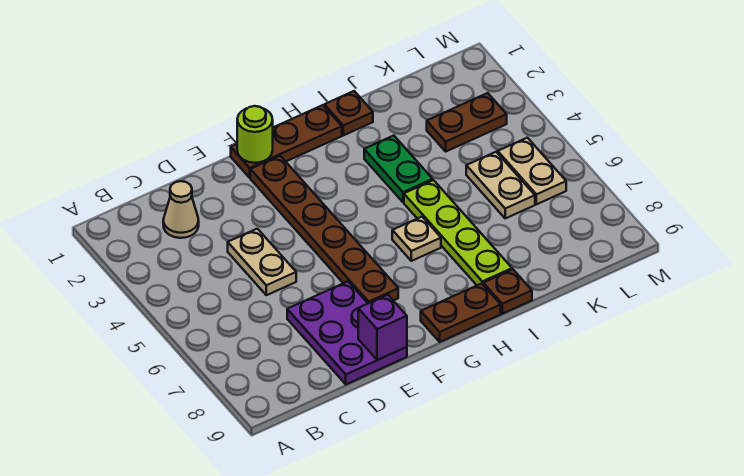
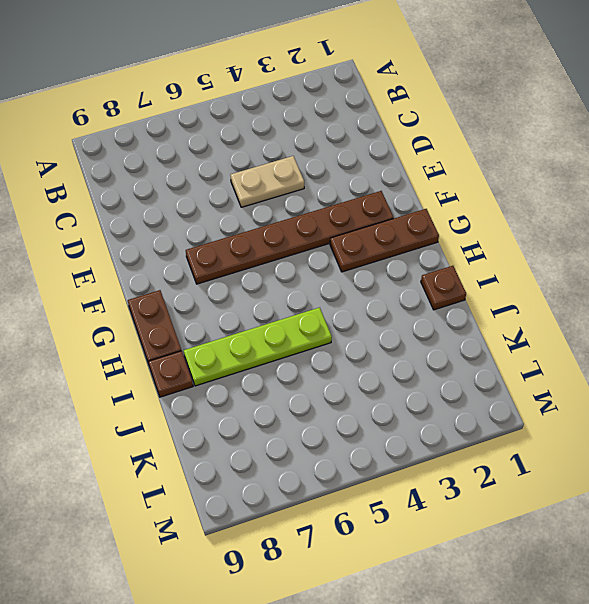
brown 1x3 plate [330,209,439,272] -> brown 1x3 plate turned to [231,105,342,178]
none -> tan 1x1 cone [163,181,199,238]
none -> purple 2x3 plate [287,281,407,384]
none -> tan 1x1 plate [392,217,441,261]

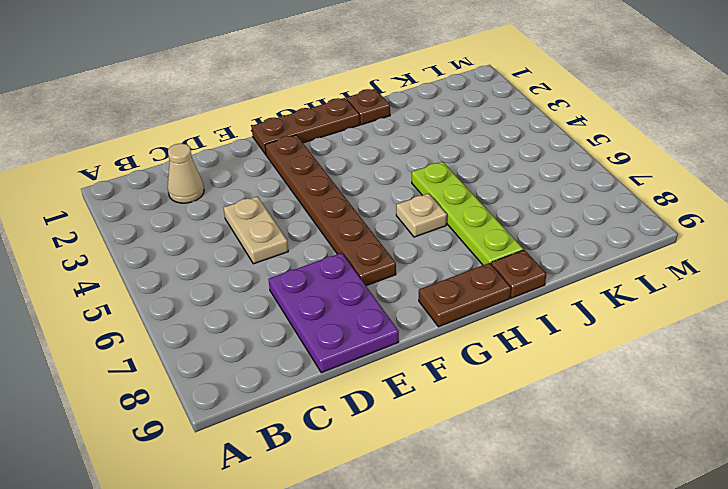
none -> green 1x2 plate [364,136,433,202]
none -> brown 1x2 plate [427,93,507,151]
none -> tan 1x2 plate [466,152,535,218]

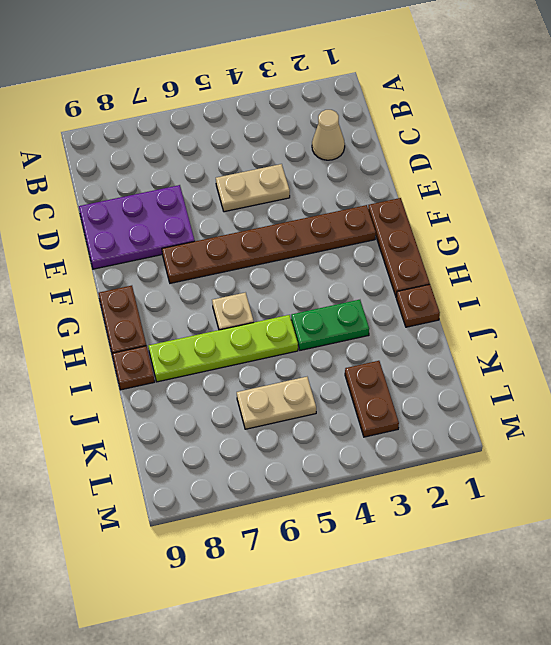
none -> tan 1x2 plate [498,138,566,204]
none -> purple 1x1 brick [358,295,407,360]
none -> lime 1x1 round brick [237,106,273,163]

